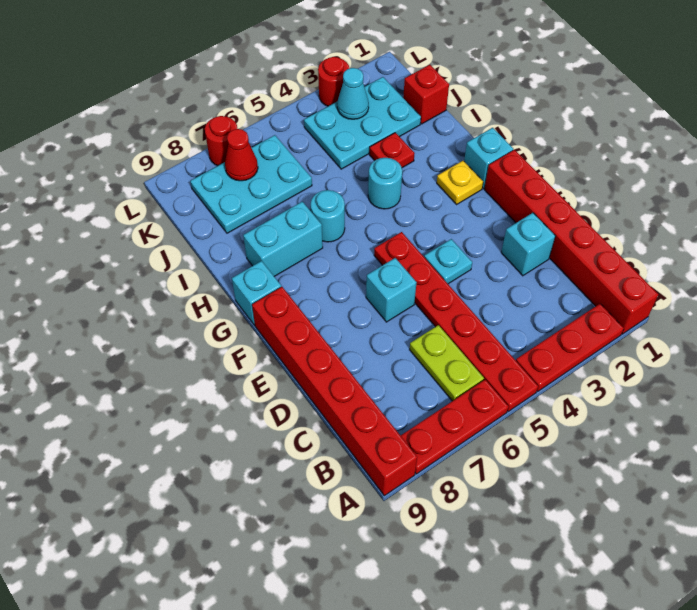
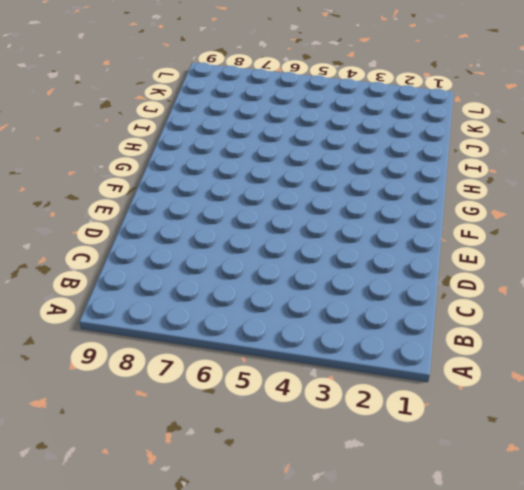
none -> red 1x6 brick [484,150,658,334]
none -> red 1x3 plate [516,304,624,392]
none -> red 1x6 plate [374,232,538,411]

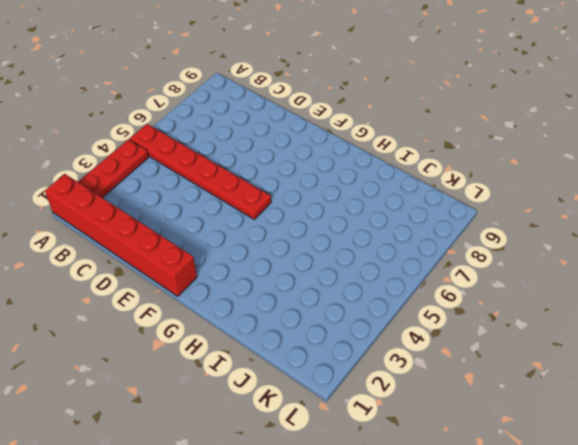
none -> red 1x3 plate [401,380,508,474]
none -> red 1x6 brick [252,287,417,496]
none -> lime 1x2 plate [410,325,484,401]

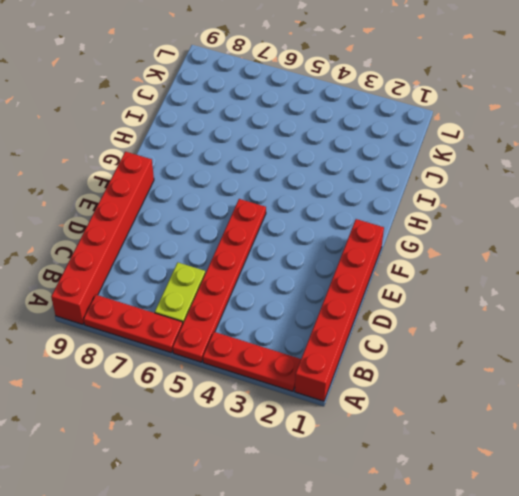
none -> cyan 1x1 brick [501,213,555,276]
none -> cyan 1x1 plate [424,239,472,284]
none -> cyan 1x1 brick [366,258,417,322]

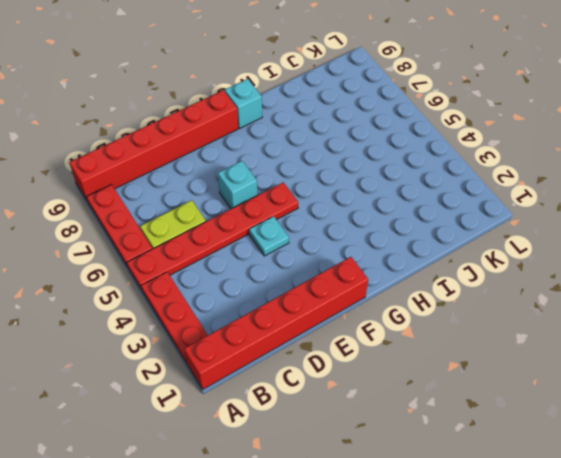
none -> cyan 1x1 brick [501,213,555,276]
none -> cyan 1x1 brick [464,128,513,189]
none -> yellow 1x1 plate [437,161,483,204]

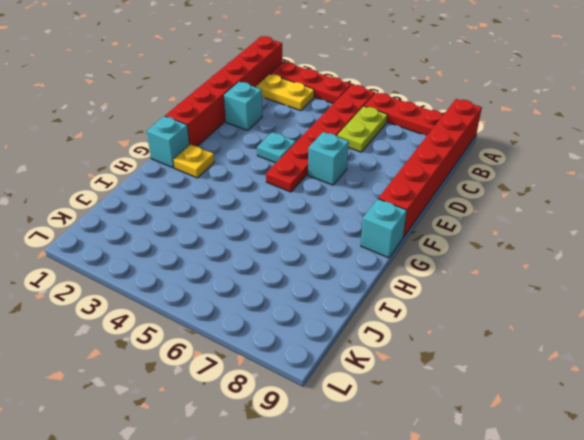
yellow 1x2 plate [256,74,314,111] -> none
none -> cyan 1x1 round brick [368,158,402,209]
none -> cyan 1x1 round brick [311,190,345,242]
none -> cyan 1x2 brick [243,202,323,276]

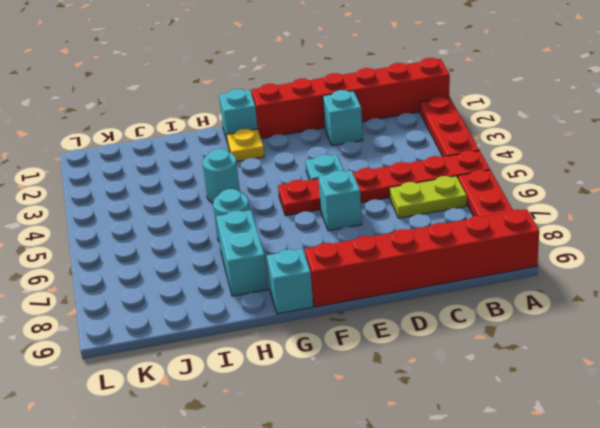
none -> red 1x1 plate [369,133,415,168]
none -> red 1x1 brick [403,65,449,124]
none -> cyan 2x3 plate [304,77,421,169]

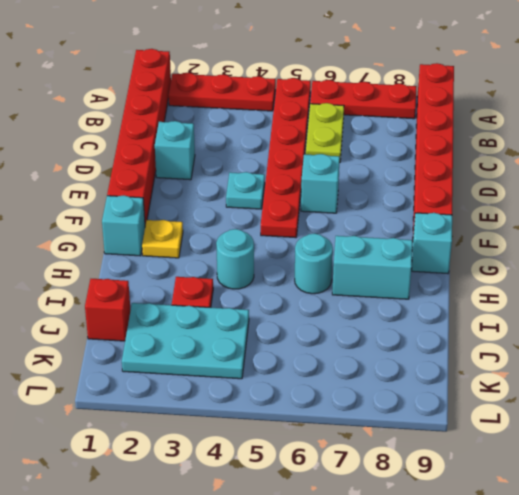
none -> cyan 2x3 plate [190,135,312,233]
none -> red 1x1 round brick [318,57,350,106]
none -> red 1x1 round brick [205,116,237,166]

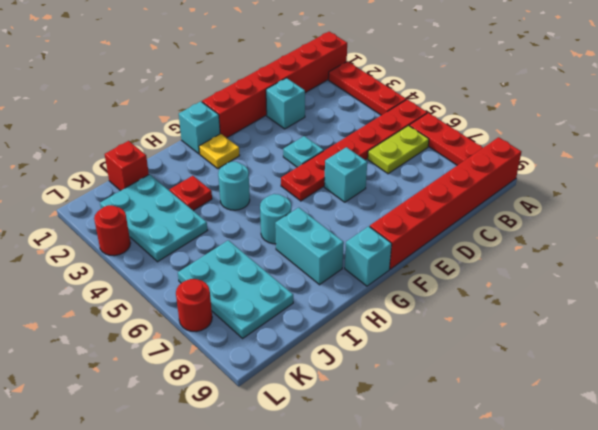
none -> cyan 1x1 cone [337,68,369,119]
none -> red 1x1 cone [225,129,258,181]

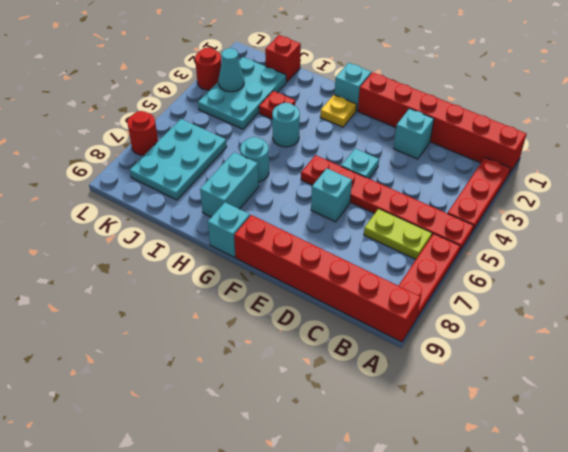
none -> red 1x1 cone [225,129,258,181]

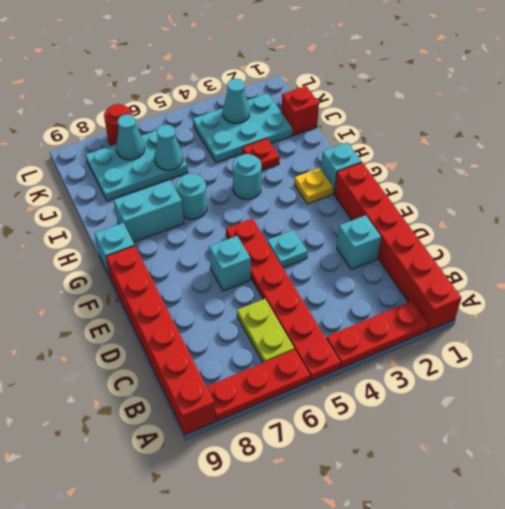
cyan 1x1 cone [154,125,183,170] -> none
cyan 1x1 cone [116,114,145,160] -> red 1x1 cone [225,129,258,181]
none -> red 1x1 round brick [318,57,350,106]

